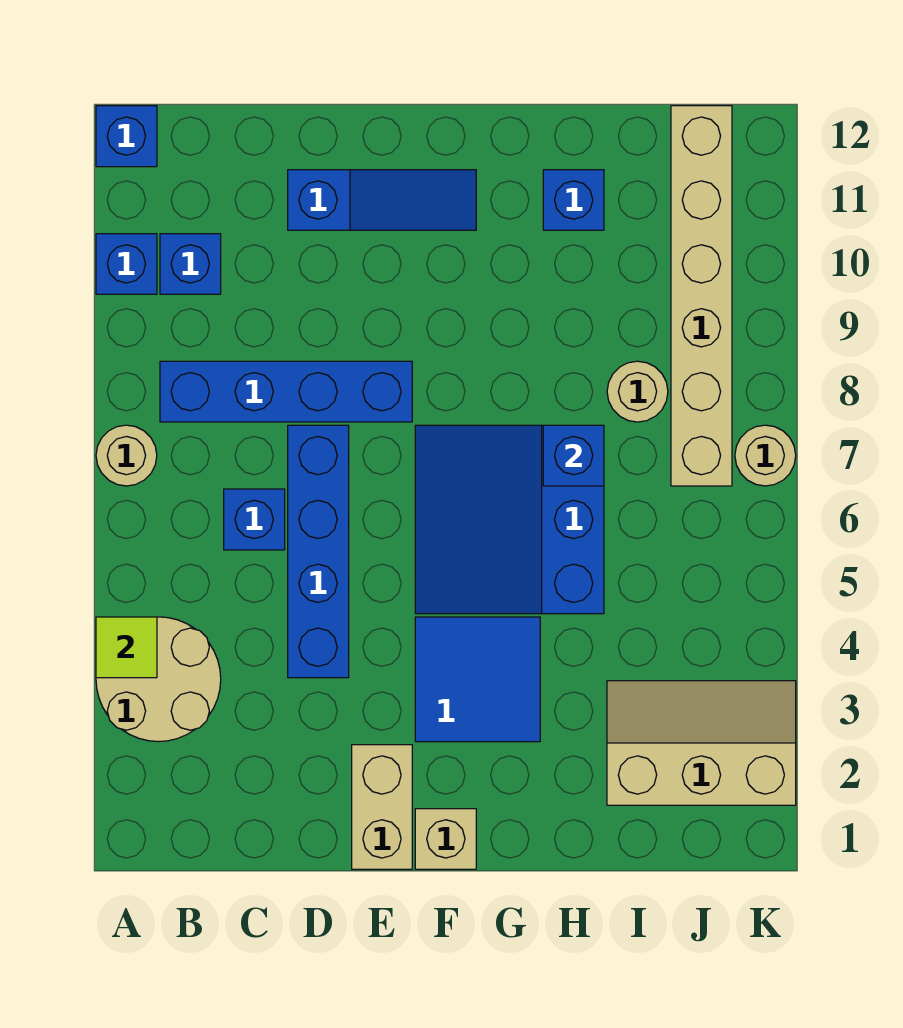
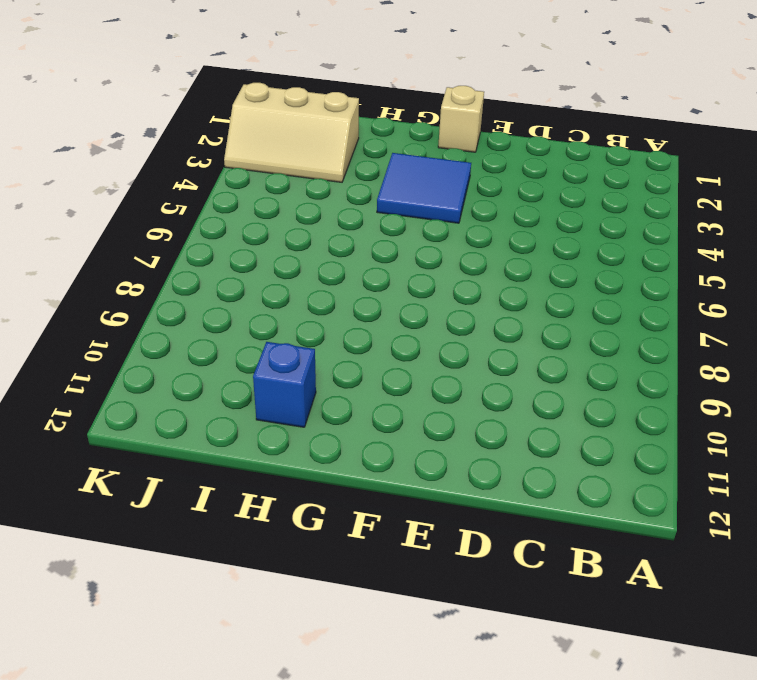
none -> tan 2x2 round brick [96,617,221,742]
none -> tan 1x1 round brick [96,425,157,486]
none -> blue 1x1 brick [96,234,157,294]

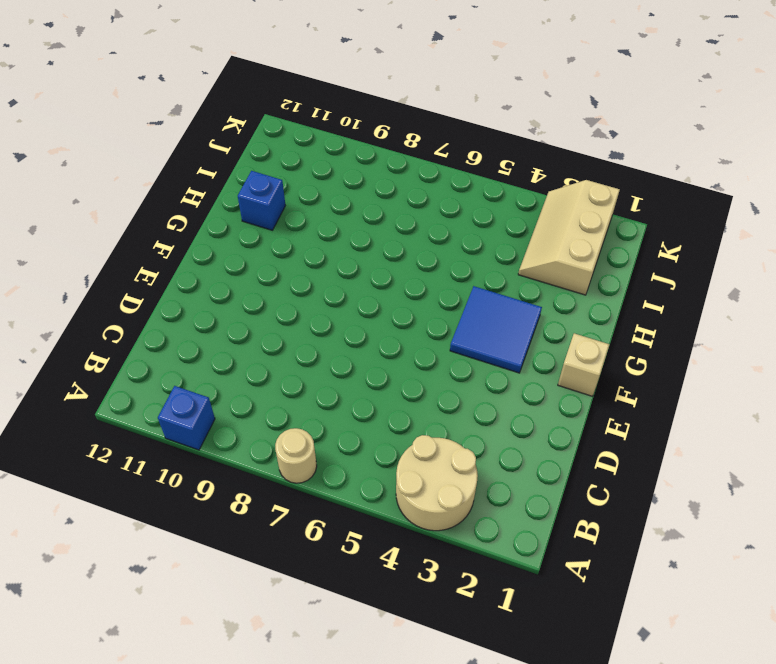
none -> blue 1x1 brick [96,106,157,167]
none -> blue 1x4 brick [160,361,412,422]
none -> blue 1x1 brick [160,234,221,294]

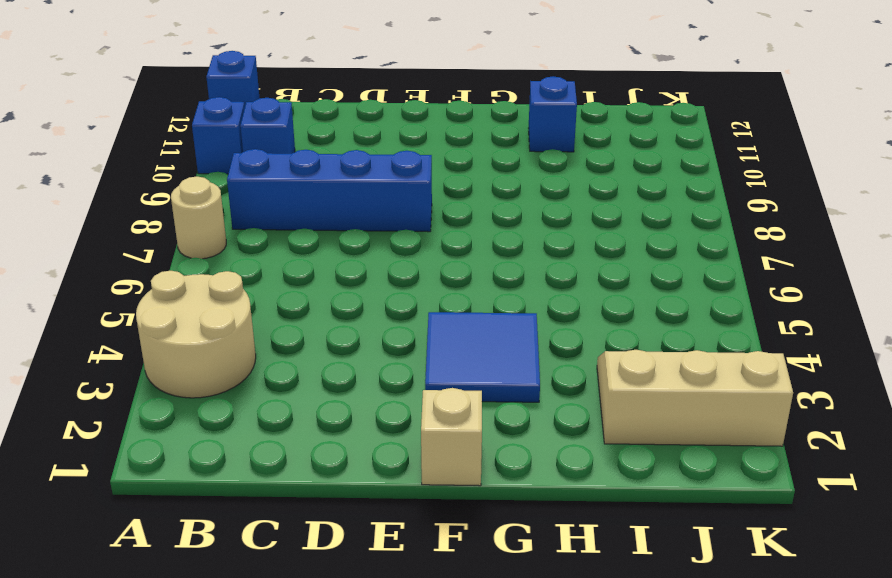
none -> blue 1x1 brick [224,489,285,550]
none -> blue 1x4 brick [288,425,349,678]
none -> blue 1x3 slope [288,170,476,230]

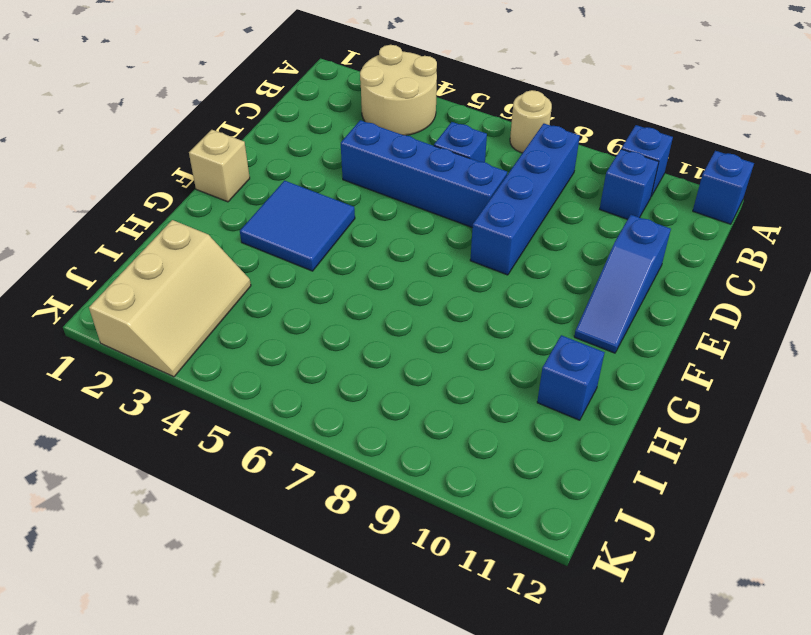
none -> tan 1x2 brick [352,745,412,869]
none -> blue 3x3 slope [415,425,604,614]
none -> tan 1x1 round brick [607,361,668,422]

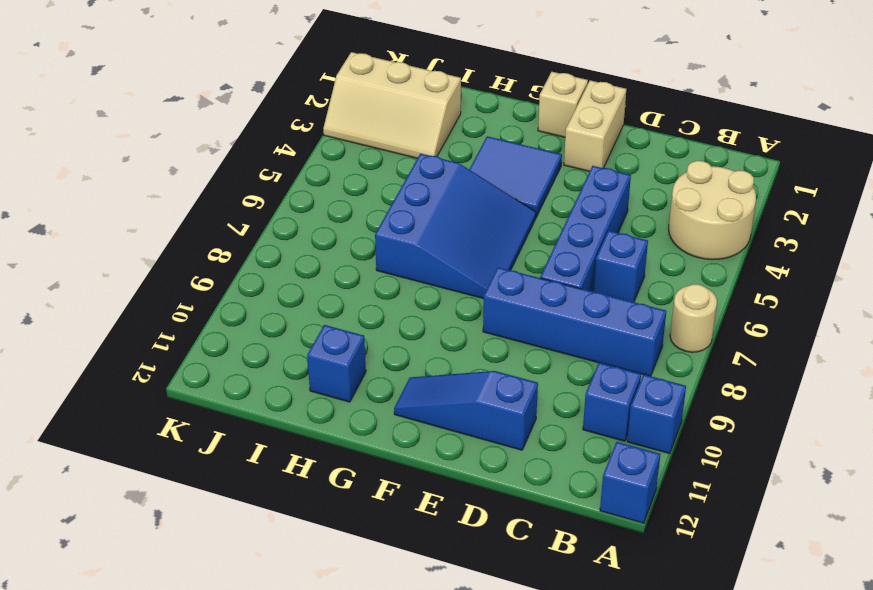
none -> tan 1x1 round brick [607,361,668,422]
none -> tan 1x6 brick [671,106,732,486]
none -> tan 1x1 round brick [735,425,796,486]

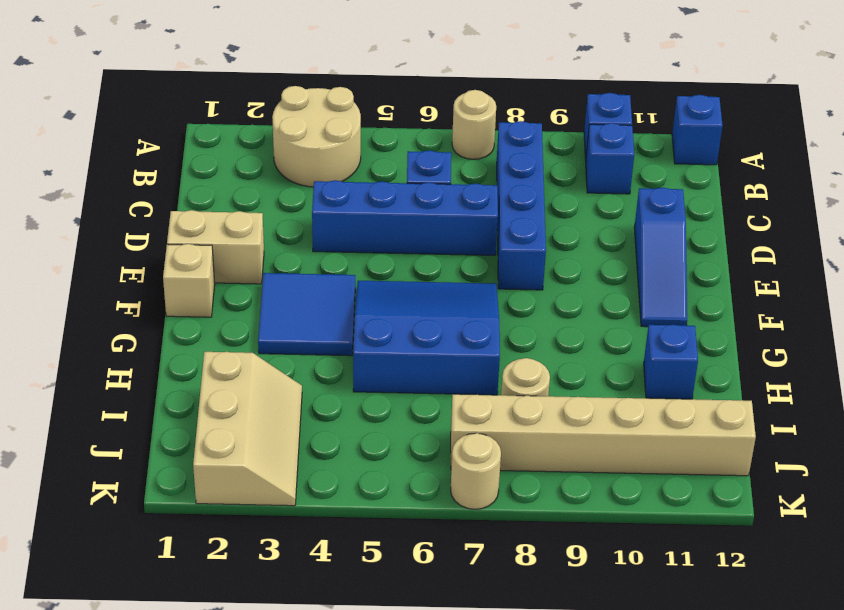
none -> lime 1x1 tile [96,617,157,678]
none -> blue 1x1 brick [543,425,604,486]

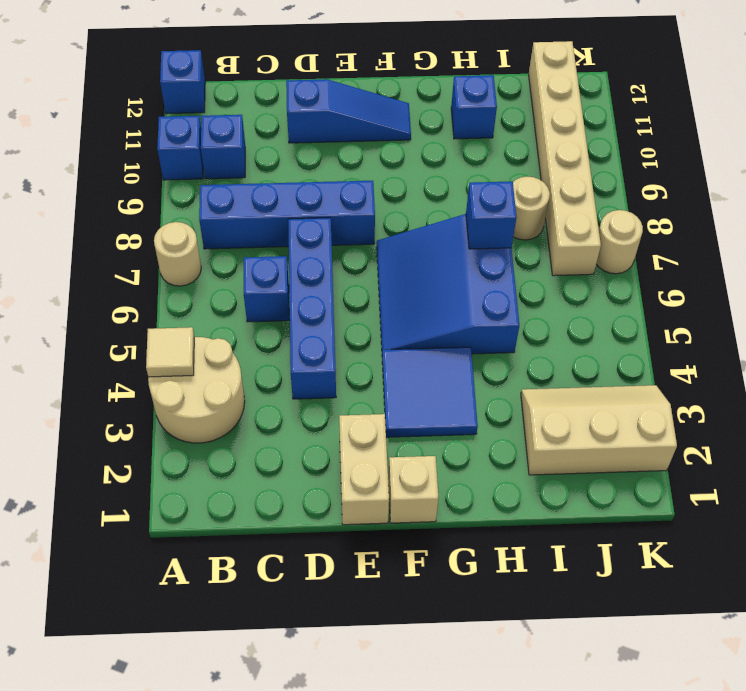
tan 1x1 tile [146,327,194,377] -> lime 1x1 tile [96,617,157,678]

